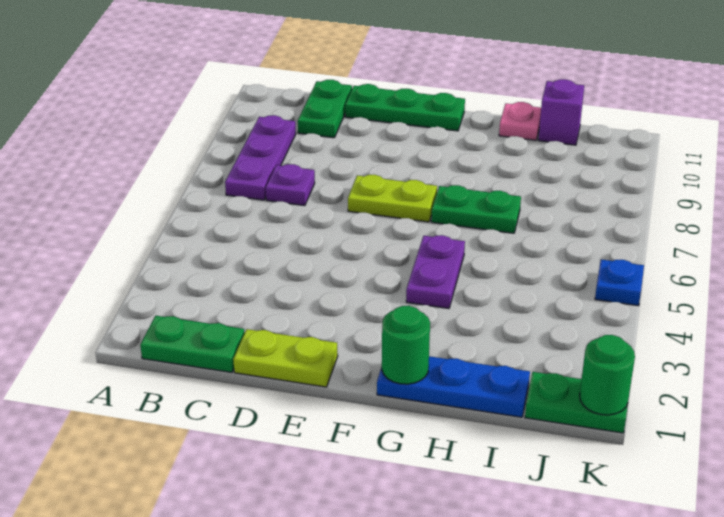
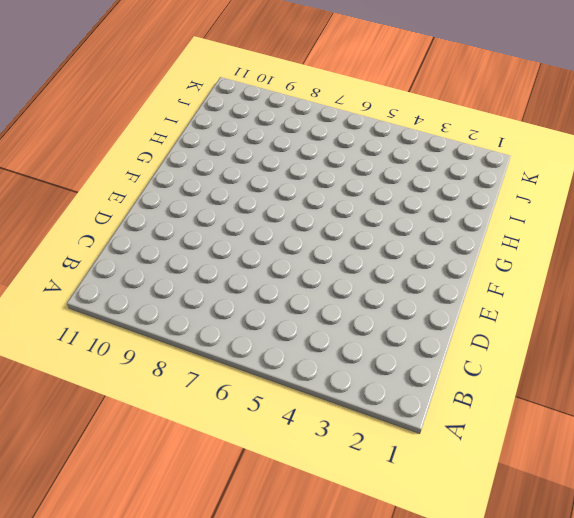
none -> green 1x2 plate [140,316,245,372]
none -> purple 1x3 plate [225,115,296,200]
none -> purple 1x1 plate [266,164,315,206]

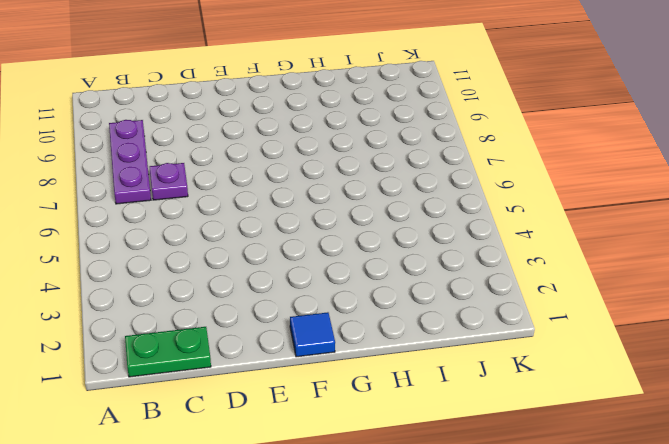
blue 1x1 tile [290,312,335,357] -> none
none -> green 1x2 plate [298,80,352,138]
none -> lime 1x2 plate [233,329,338,387]
none -> green 1x3 plate [345,84,465,131]

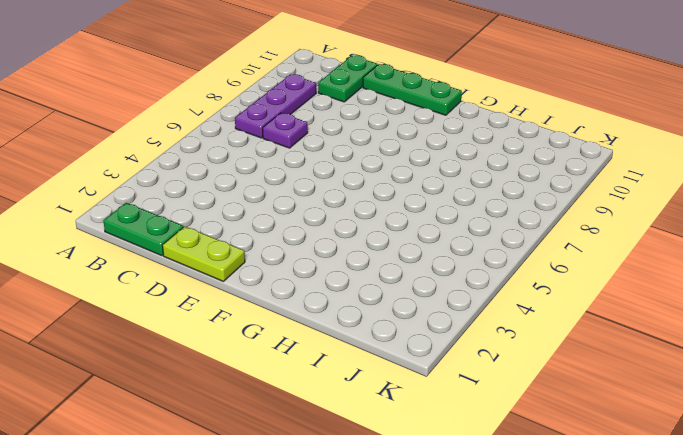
none -> lime 1x2 plate [348,175,437,222]
none -> blue 1x3 plate [377,356,530,417]
none -> purple 1x2 plate [406,235,465,308]

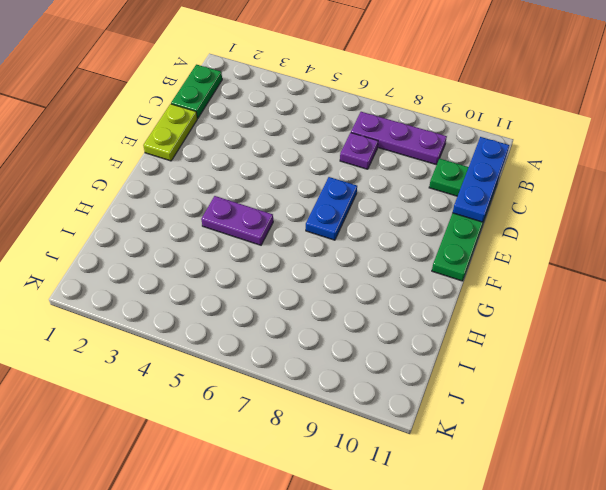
blue 1x3 plate [453,137,509,222] -> blue 1x3 plate moved to [377,356,530,417]
blue 1x2 plate [306,177,357,240] -> lime 1x2 plate [348,175,437,222]
none -> green 1x2 plate [431,185,521,233]
none -> pink 1x1 plate [499,102,541,140]
none -> purple 1x1 brick [538,79,584,145]

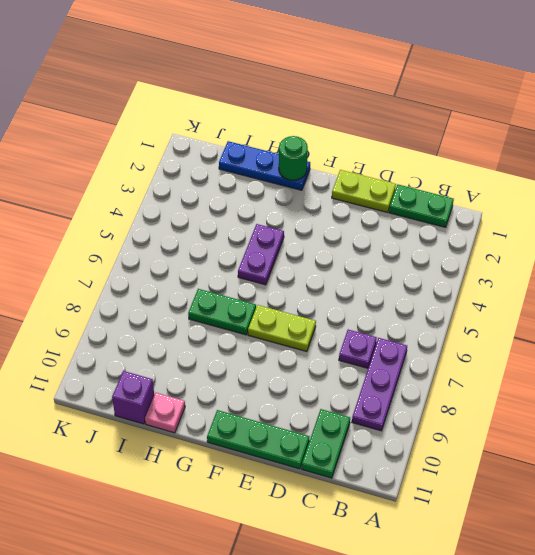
none -> green 1x2 plate [525,372,628,433]
none -> blue 1x1 plate [595,260,644,306]
none -> green 1x1 round brick [580,335,635,415]

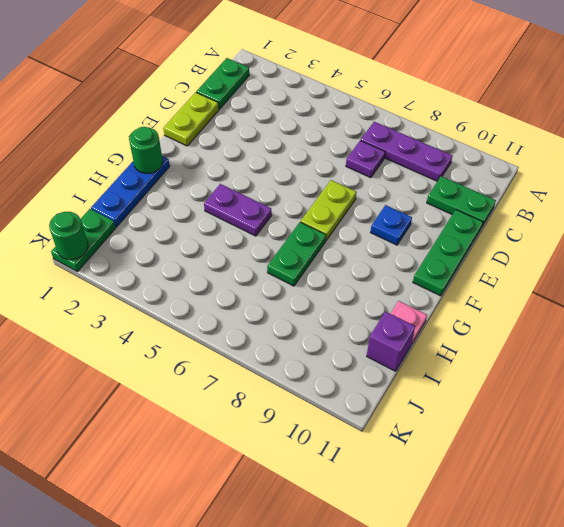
blue 1x1 plate [371,205,412,245] -> blue 1x1 plate moved to [595,260,644,306]

